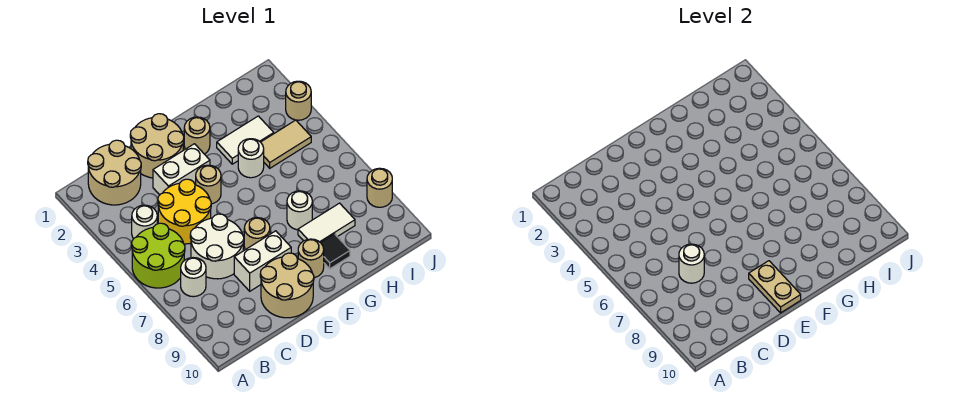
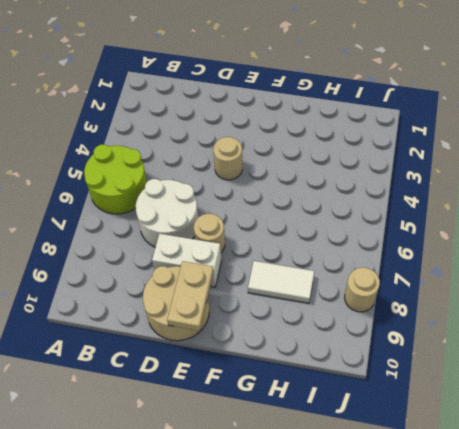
none -> tan 2x2 round brick [88,140,141,205]
none -> white 1x1 round brick [132,205,157,239]
none -> white 1x1 round brick [181,258,206,297]

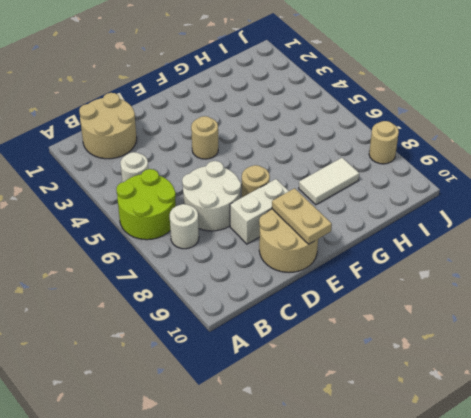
none -> yellow 2x2 round brick [158,179,211,244]
none -> tan 2x2 round brick [130,114,184,178]
none -> white 1x2 brick [153,144,210,195]

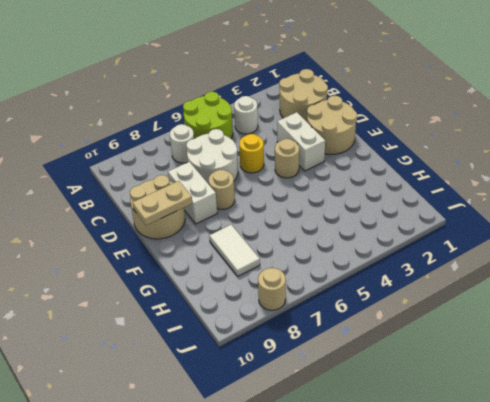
yellow 1x1 round brick [239,134,264,173] -> yellow 2x2 round brick [158,179,211,244]
none -> tan 1x1 round brick [184,117,210,154]
none -> tan 1x1 round brick [298,239,324,278]
none -> white 1x2 tile [217,116,274,164]

